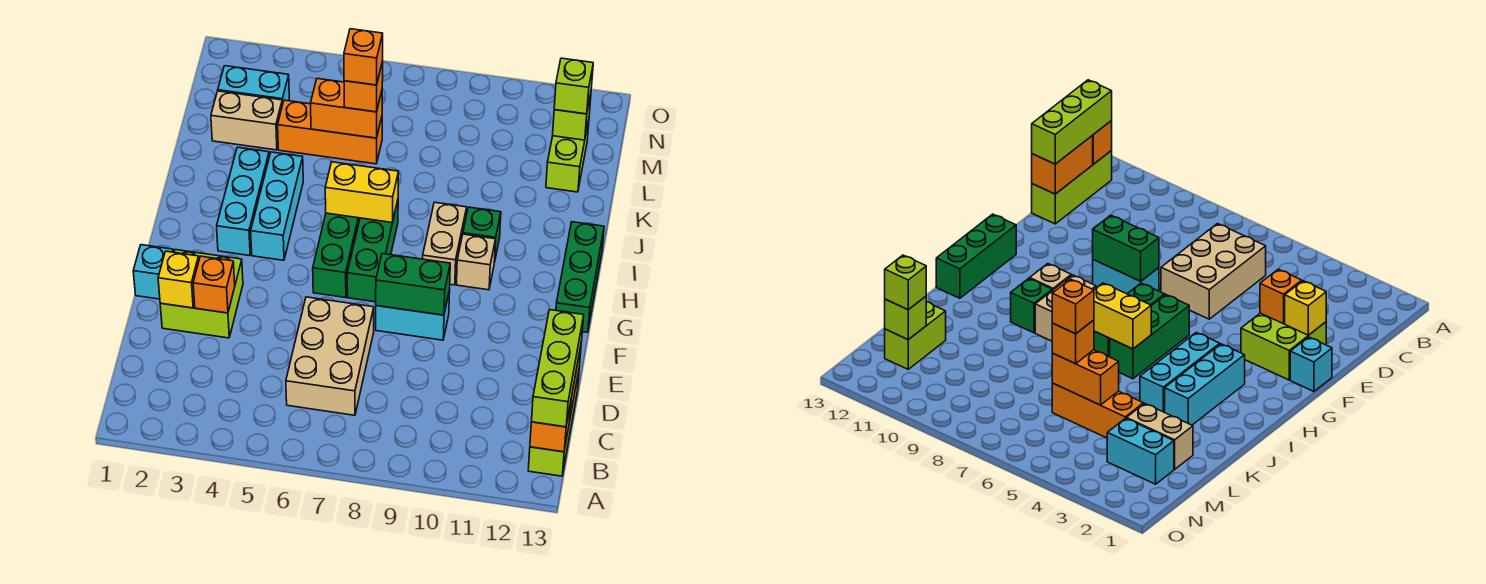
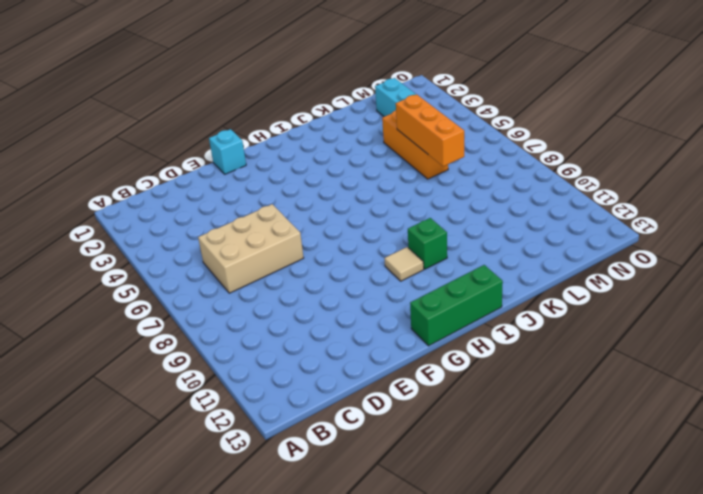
tan 1x1 tile [384,247,424,281] -> tan 1x1 brick [457,234,495,290]
orange 1x3 brick [396,94,464,166] -> orange 1x2 brick [311,79,382,138]
none -> lime 1x3 brick [528,372,579,476]
none -> lime 2x2 brick [160,250,243,338]
none -> cyan 1x2 brick [376,290,450,340]

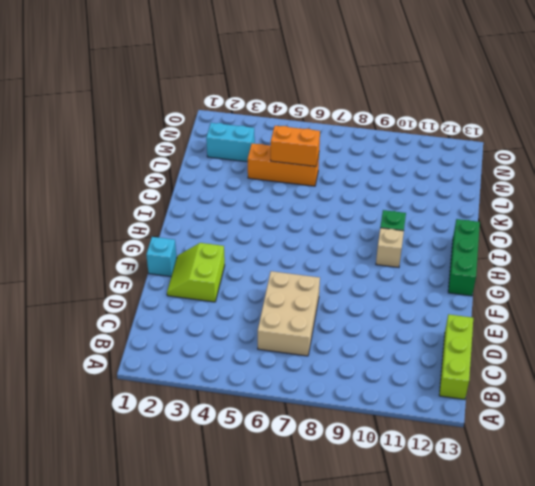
lime 2x2 slope [167,243,225,302] -> lime 2x2 brick [160,250,243,338]
none -> cyan 1x2 brick [376,290,450,340]
none -> green 1x3 brick [313,213,360,298]
none -> green 1x3 brick [347,201,398,302]

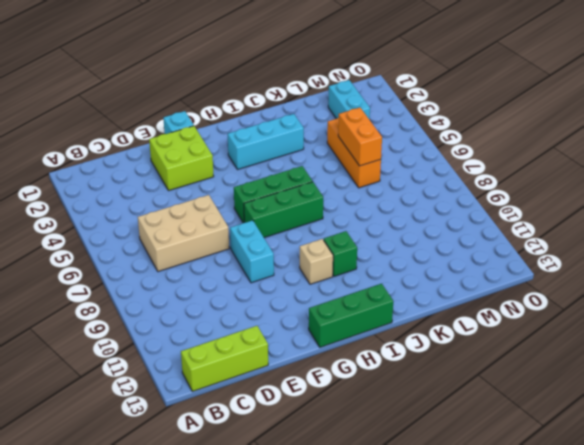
none -> cyan 1x3 brick [251,152,303,260]
none -> tan 1x2 brick [423,202,467,285]
none -> tan 1x2 brick [211,91,282,150]

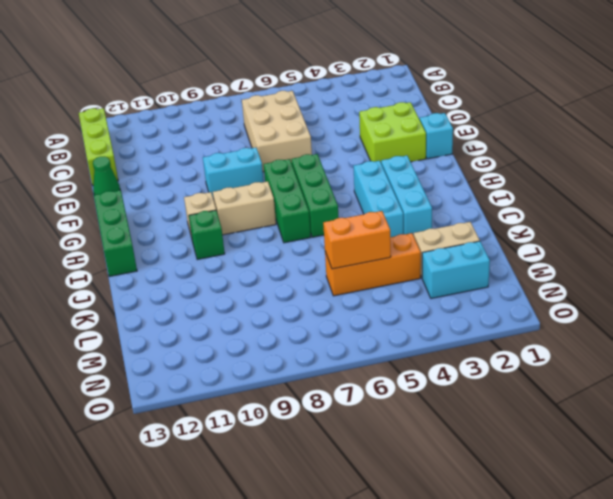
green 1x1 cone [93,157,120,195] -> none
tan 1x2 brick [213,181,276,235] -> tan 1x2 brick turned to [423,202,467,285]
none -> lime 1x2 brick [546,120,589,192]
none -> orange 1x1 brick [530,403,571,452]
none -> orange 1x2 brick [1032,135,1093,194]

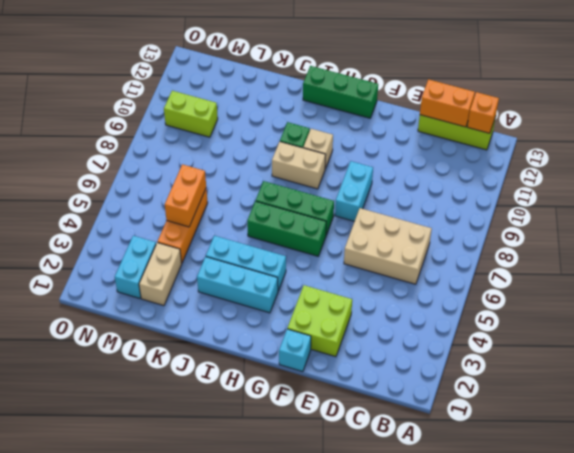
lime 1x2 brick [164,91,218,137] -> lime 1x2 brick moved to [546,120,589,192]
none -> yellow 1x1 brick [158,251,199,308]
none -> orange 1x1 brick [193,256,235,313]
none -> green 1x2 brick [376,254,450,315]

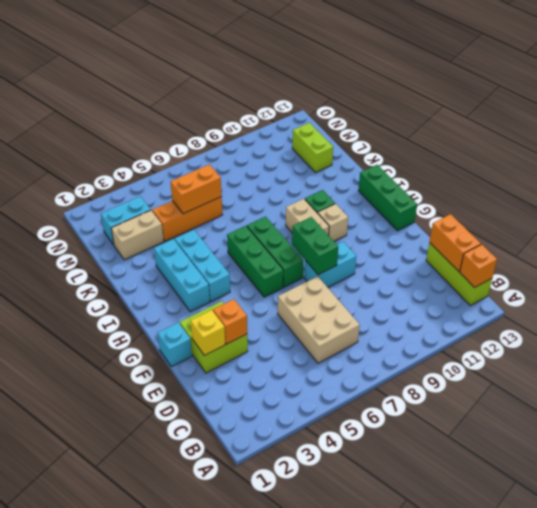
green 1x2 brick [292,217,338,275] -> green 1x2 brick turned to [376,254,450,315]
none -> yellow 1x2 brick [325,162,399,223]
none -> lime 1x1 brick [553,94,591,140]
none -> lime 1x3 brick [531,310,584,427]

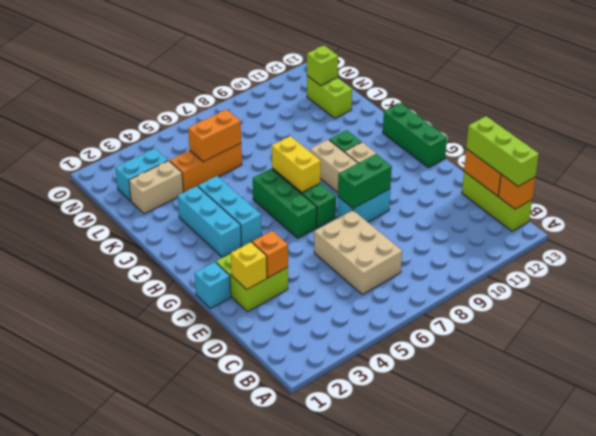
yellow 1x2 brick [272,136,321,192] -> yellow 1x2 brick turned to [325,162,399,223]
none -> orange 1x1 brick [344,61,383,112]
none -> lime 1x1 brick [554,58,593,114]
none -> orange 1x1 brick [344,29,383,85]

